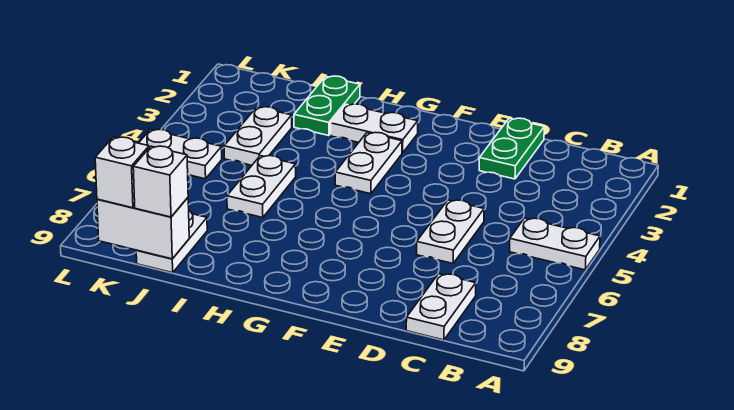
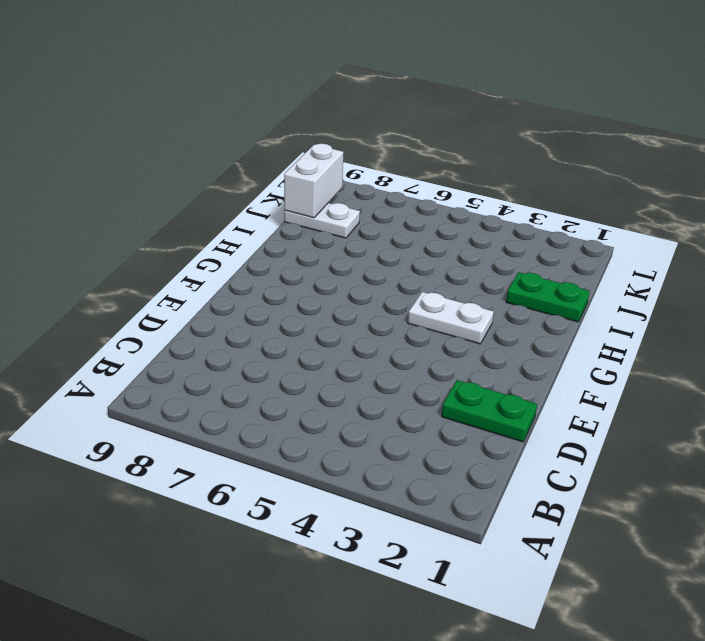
none -> white 1x2 plate [509,218,600,270]
none -> white 1x2 plate [406,274,476,340]
none -> white 1x2 plate [417,200,484,263]

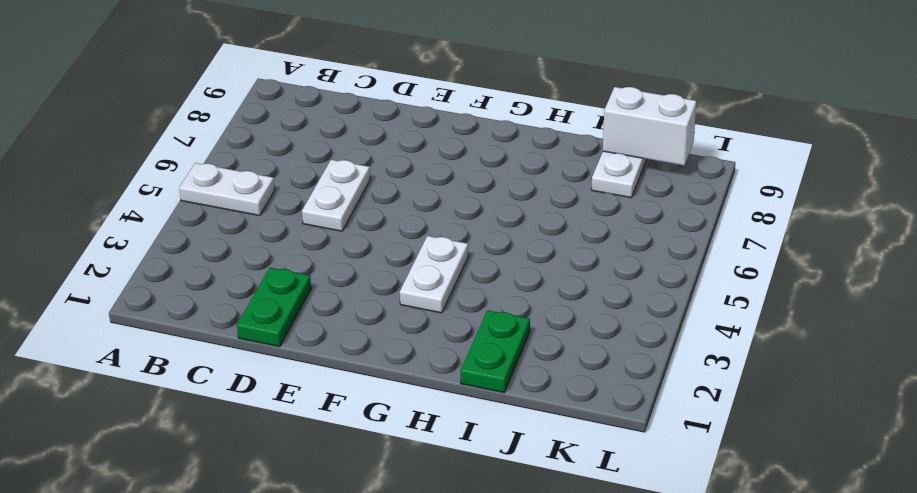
none -> white 1x2 plate [406,274,476,340]
none -> white 1x2 plate [331,104,418,153]
none -> white 1x2 plate [227,156,296,218]

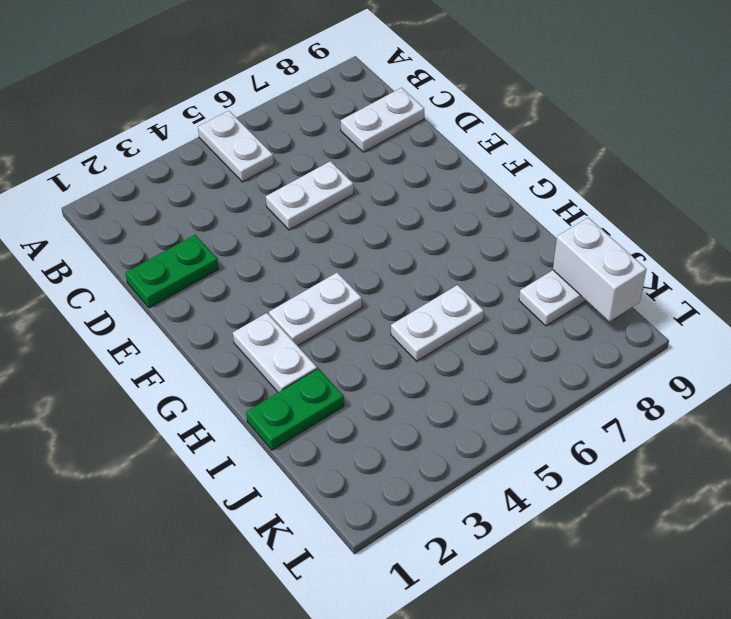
none -> white 1x2 plate [224,107,292,165]
none -> white 1x2 plate [139,129,222,179]
none -> white 1x1 brick [133,146,188,217]

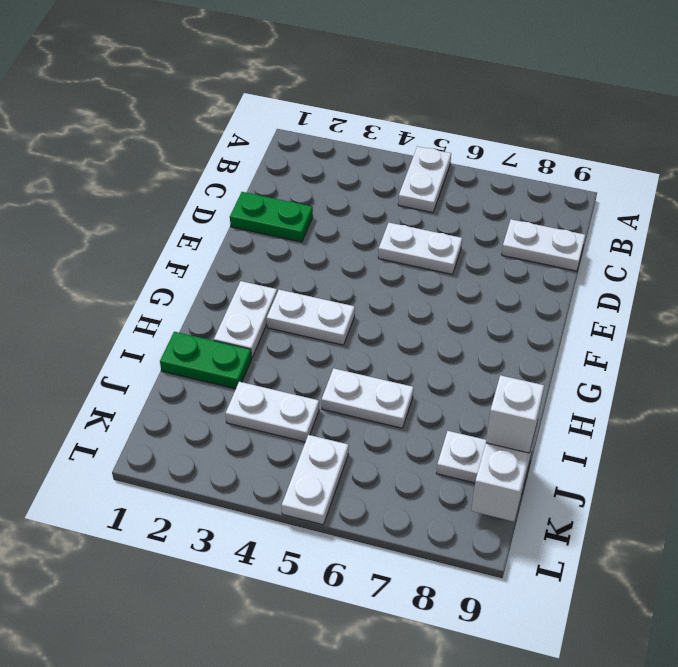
none -> white 1x1 brick [95,137,149,208]

